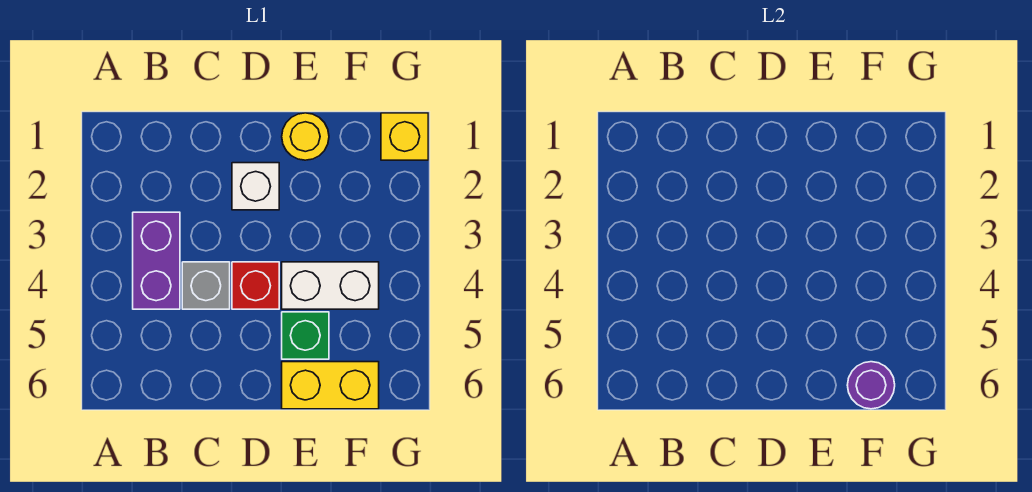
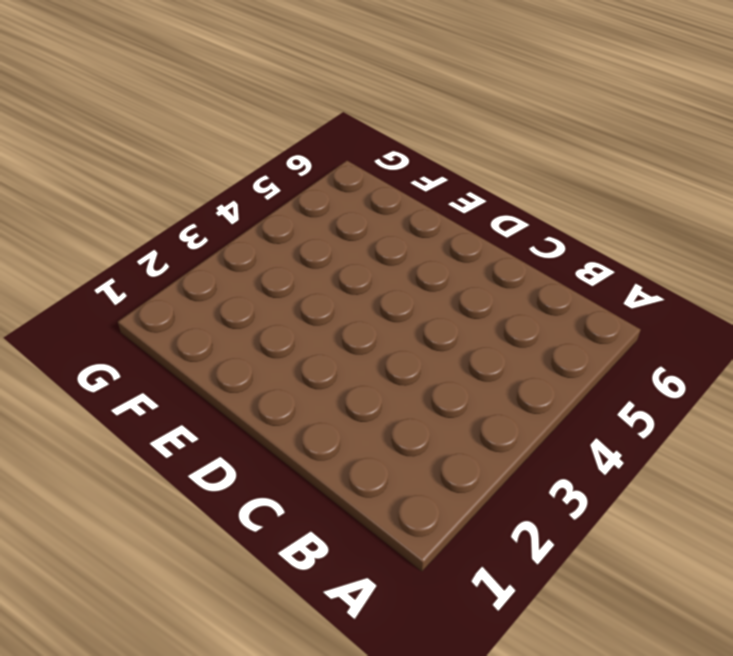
none -> purple 1x2 brick [133,212,180,309]
none -> grey 1x1 brick [182,262,230,309]

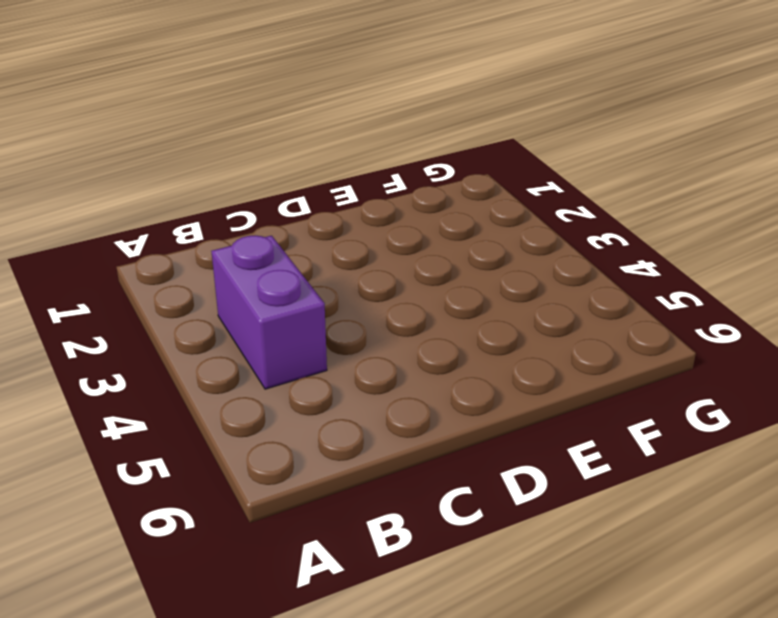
none -> grey 1x1 brick [182,262,230,309]
none -> white 1x1 brick [232,163,279,210]

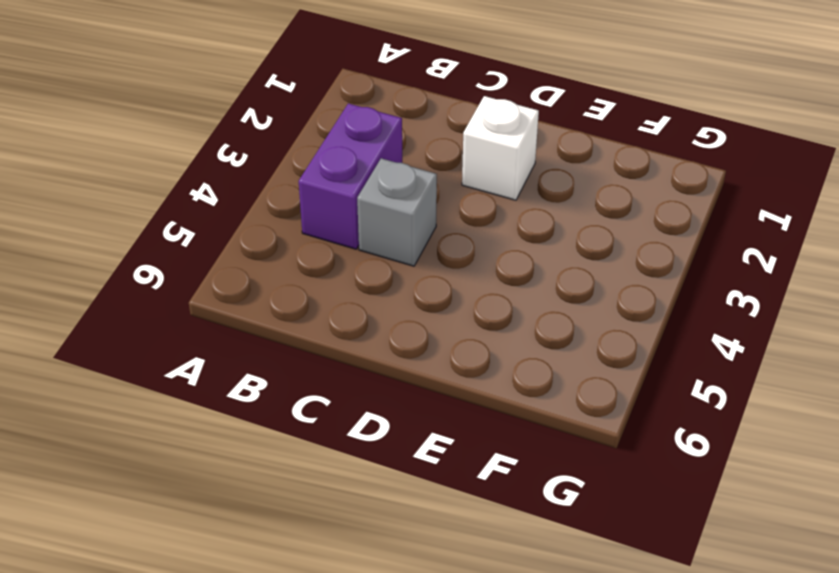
none -> red 1x1 brick [232,262,279,309]
none -> yellow 1x1 round brick [282,113,329,160]

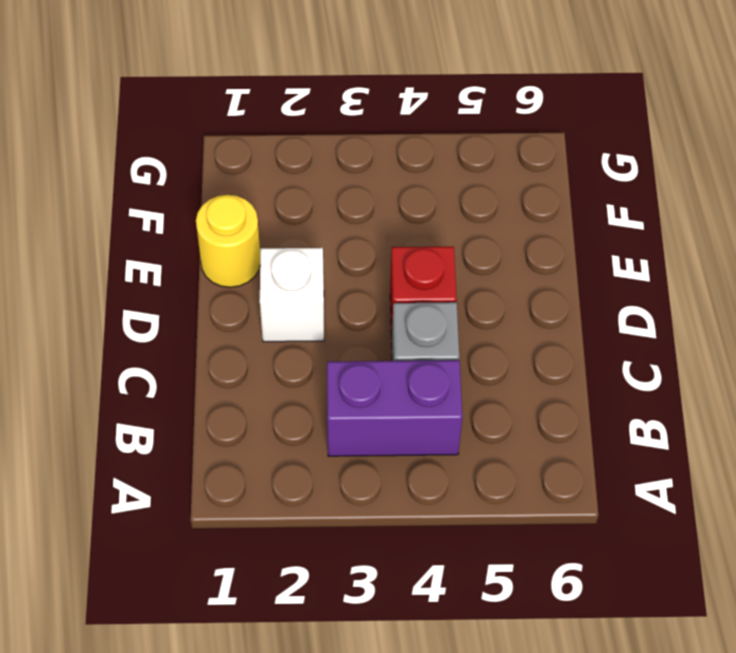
none -> white 1x2 brick [282,262,379,309]
none -> green 1x1 brick [282,312,329,359]

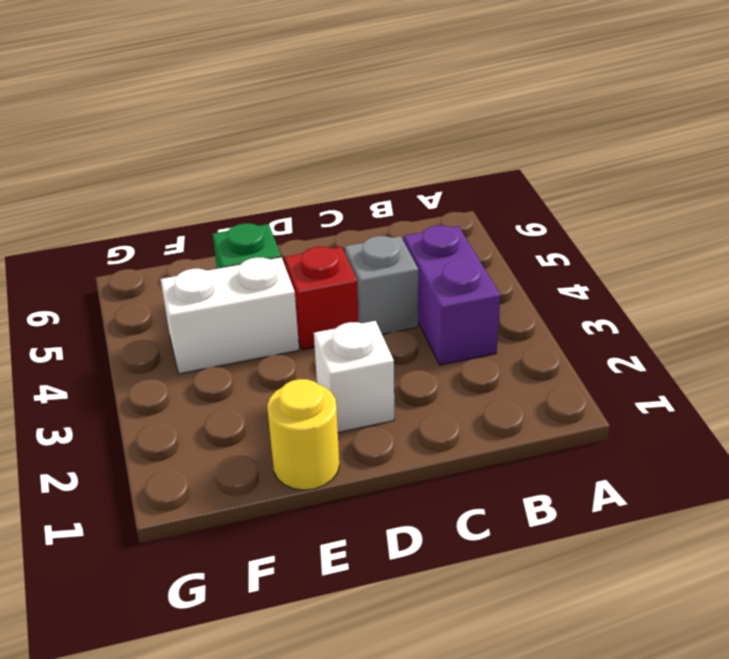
none -> yellow 1x2 brick [282,362,379,409]
none -> yellow 1x1 brick [381,113,428,160]

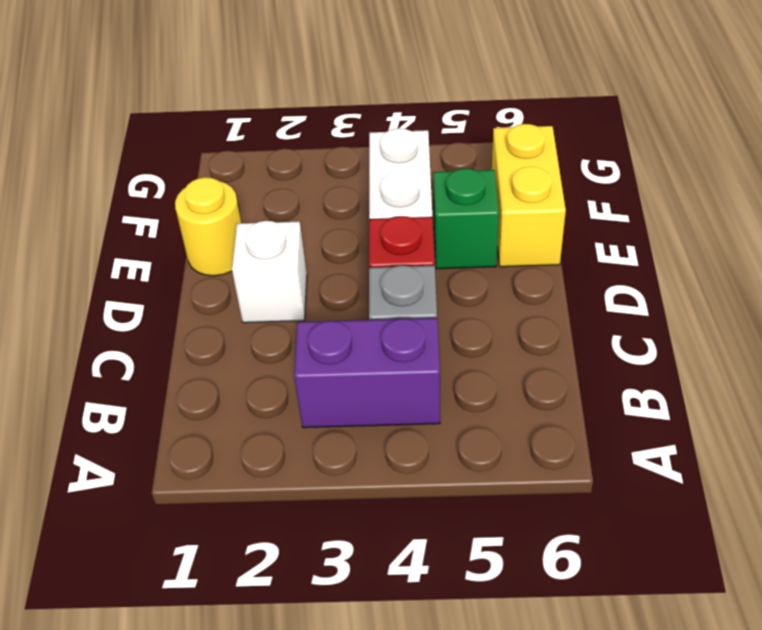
none -> yellow 1x1 brick [381,113,428,160]
none -> purple 1x1 round brick [847,362,895,409]

